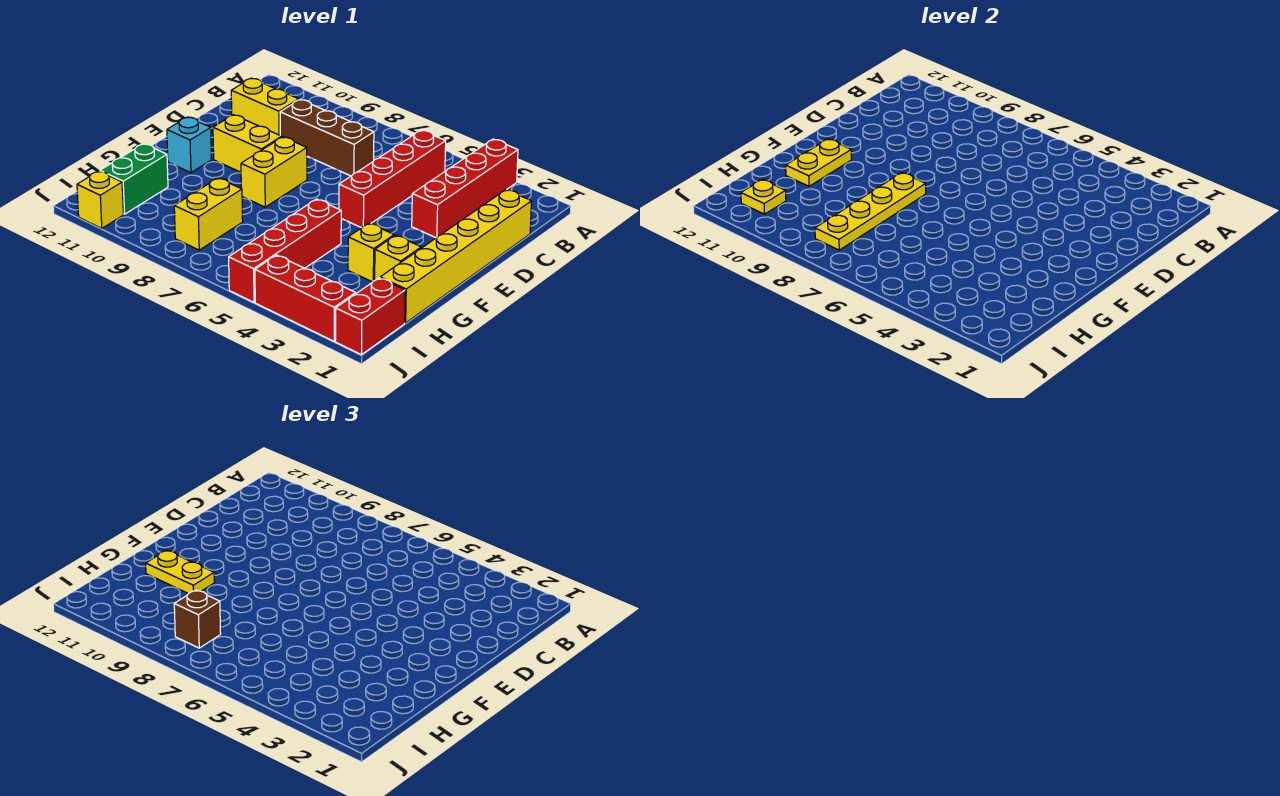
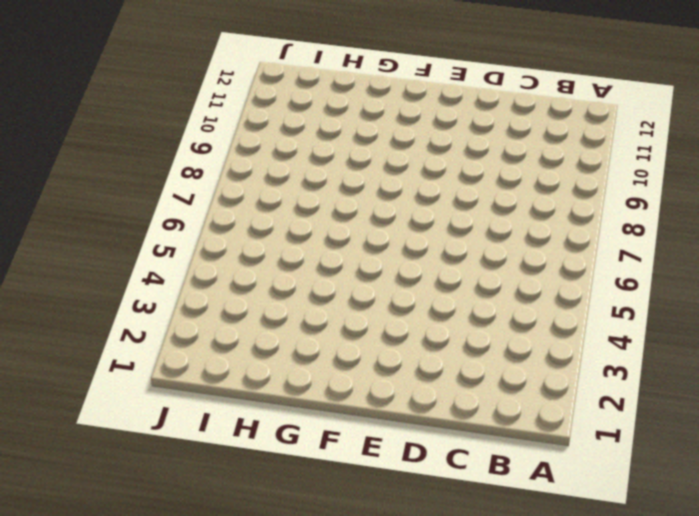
none -> red 1x4 brick [412,139,518,238]
none -> red 1x4 brick [339,130,446,228]
none -> yellow 1x6 brick [380,190,532,323]

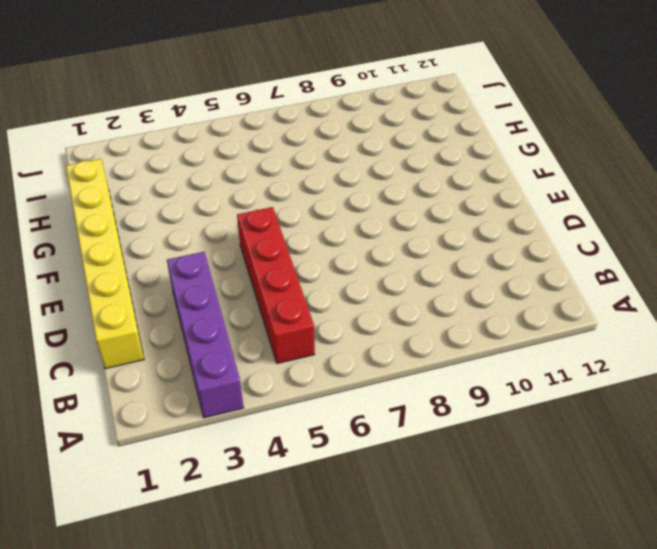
purple 1x4 brick [167,252,244,418] -> red 1x4 brick [412,139,518,238]
none -> brown 1x3 brick [280,100,374,176]
none -> yellow 1x2 brick [231,78,299,135]
none -> yellow 1x2 brick [241,137,307,207]

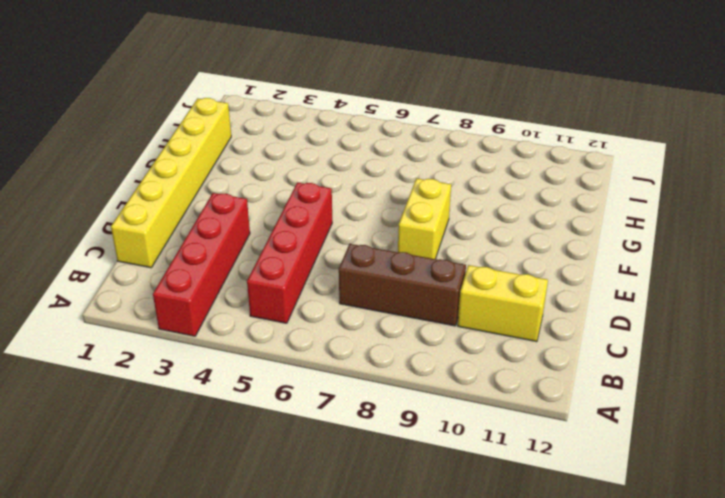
none -> yellow 1x2 brick [213,115,282,172]
none -> cyan 1x1 brick [167,117,211,173]
none -> yellow 1x1 brick [375,235,421,280]

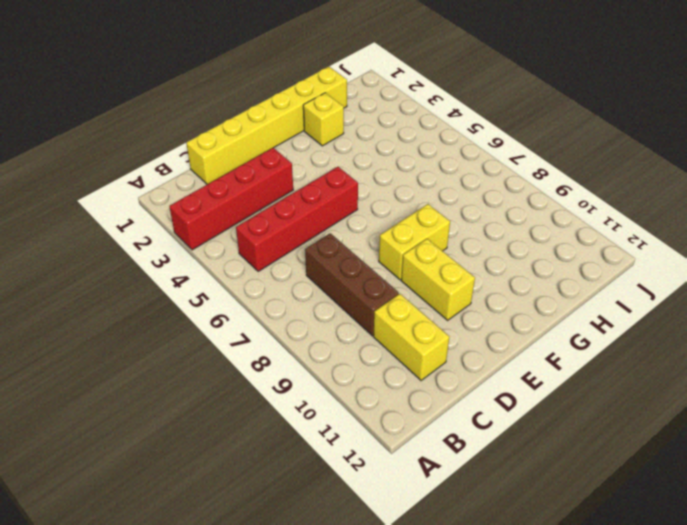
none -> cyan 1x1 brick [167,117,211,173]
none -> yellow 1x1 brick [348,223,394,282]
none -> red 1x4 brick [229,199,341,302]

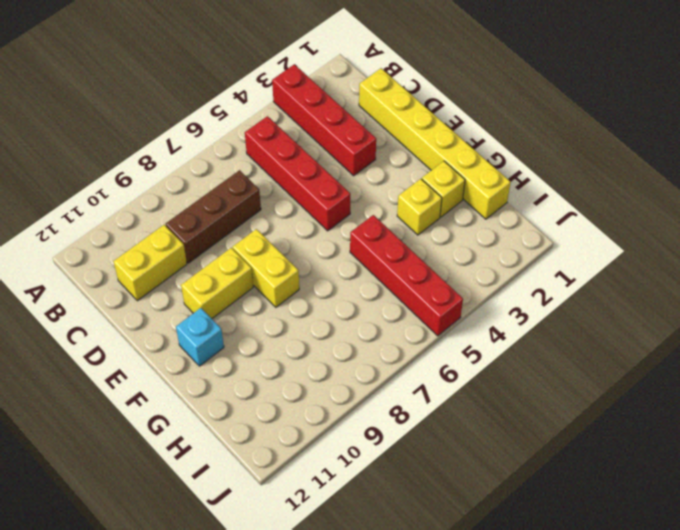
none -> yellow 1x2 brick [174,178,243,250]
none -> green 1x2 brick [100,144,168,214]
none -> red 1x2 brick [336,278,405,355]

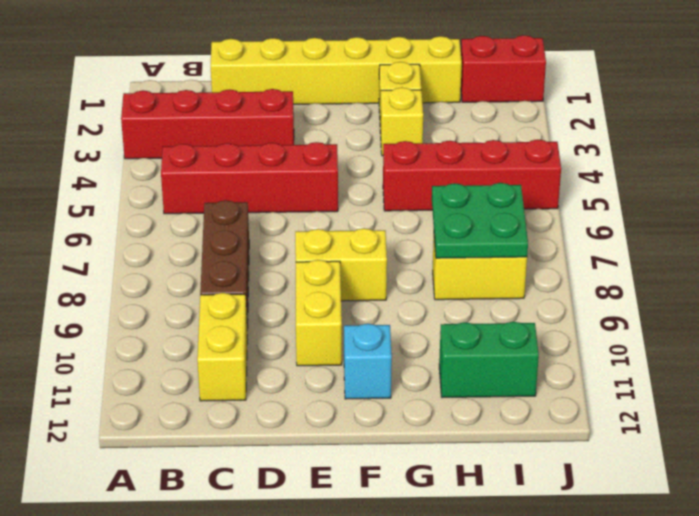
green 2x2 plate [432,183,528,258] -> yellow 1x4 plate [815,173,926,250]
none -> red 1x3 brick [255,255,356,341]
none -> yellow 1x1 brick [77,171,123,229]
none -> yellow 1x2 plate [786,139,851,186]

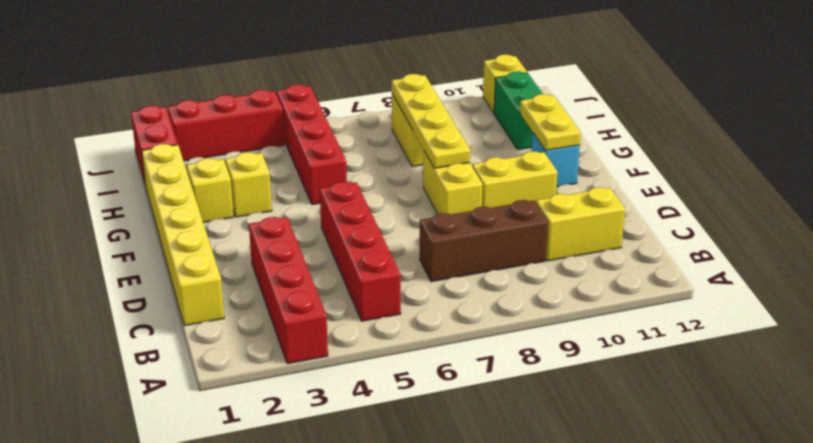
none -> yellow 1x1 plate [741,179,786,214]
none -> yellow 1x2 plate [146,550,214,594]
none -> brown 1x1 brick [174,590,221,648]

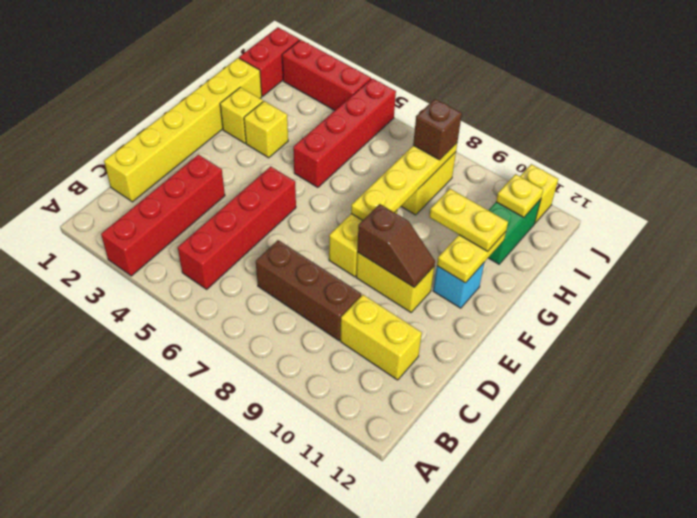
brown 1x2 slope [357,204,435,287] -> none

